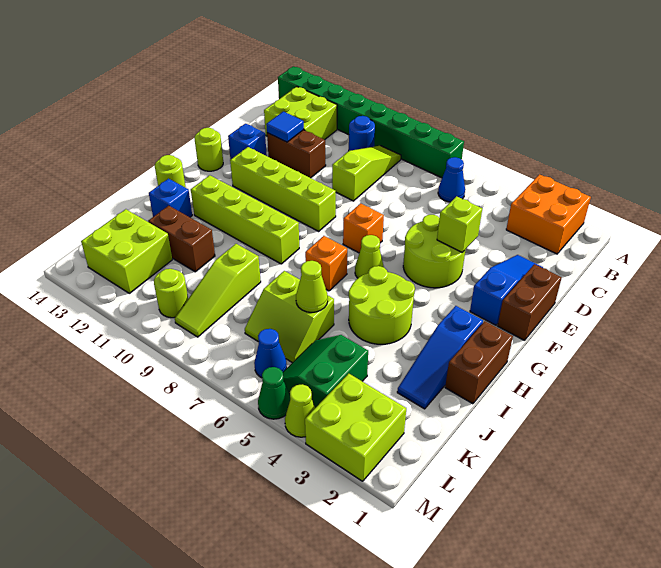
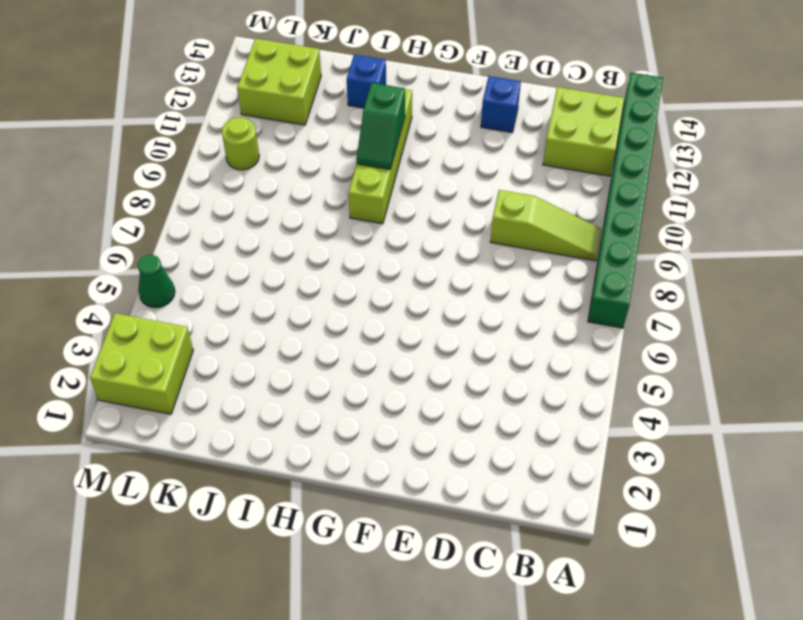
green 1x2 slope [357,83,405,169] -> none
none -> orange 2x2 brick [506,174,591,254]
none -> blue 1x1 cone [438,157,465,202]
none -> blue 1x1 round brick [349,116,375,151]
none -> blue 1x3 slope [470,255,543,325]

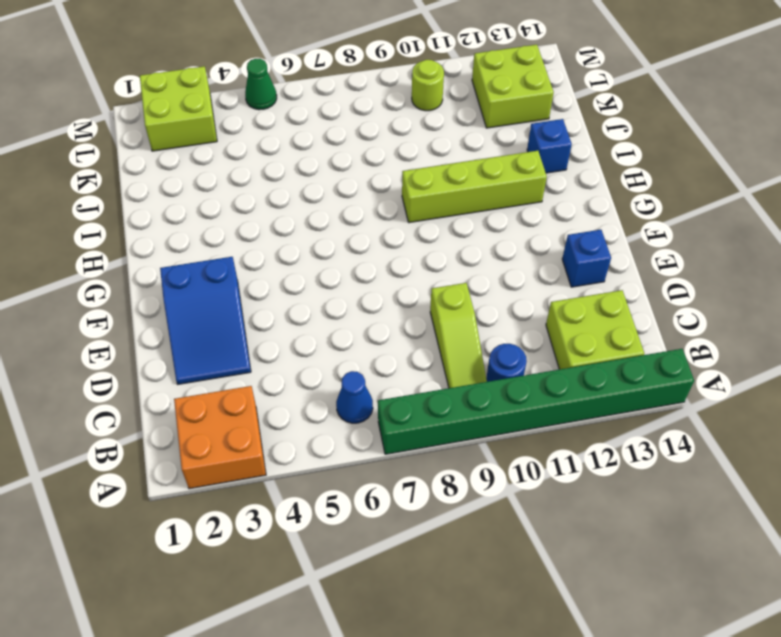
blue 2x3 slope [160,257,251,384] -> blue 1x3 slope [470,255,543,325]
none -> brown 1x2 brick [267,130,326,178]
none -> brown 1x2 brick [498,264,562,340]
none -> lime 2x2 round brick [403,215,466,288]
none -> orange 1x1 brick [343,203,384,253]

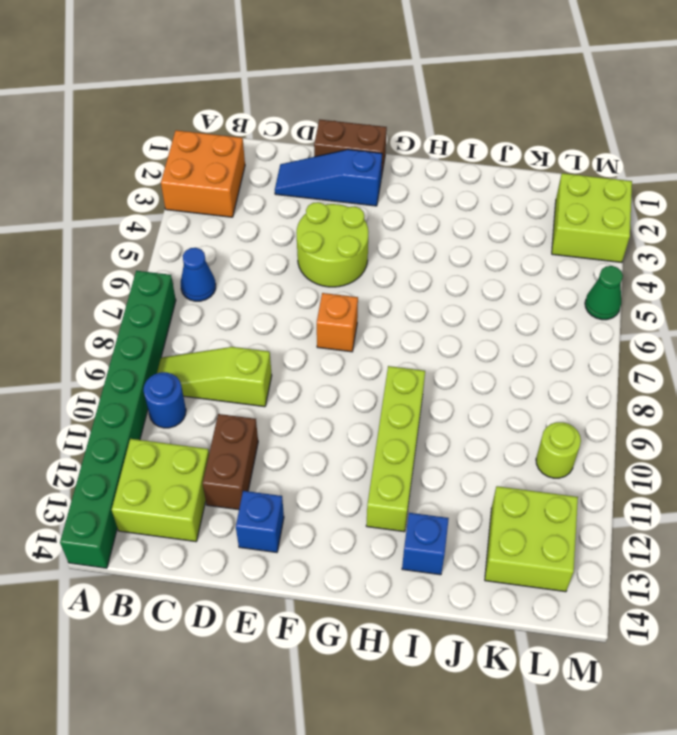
none -> lime 1x4 brick [230,147,336,231]
none -> lime 1x1 round brick [194,128,223,171]
none -> lime 1x1 cone [355,235,384,278]
none -> brown 1x2 brick [445,321,513,404]

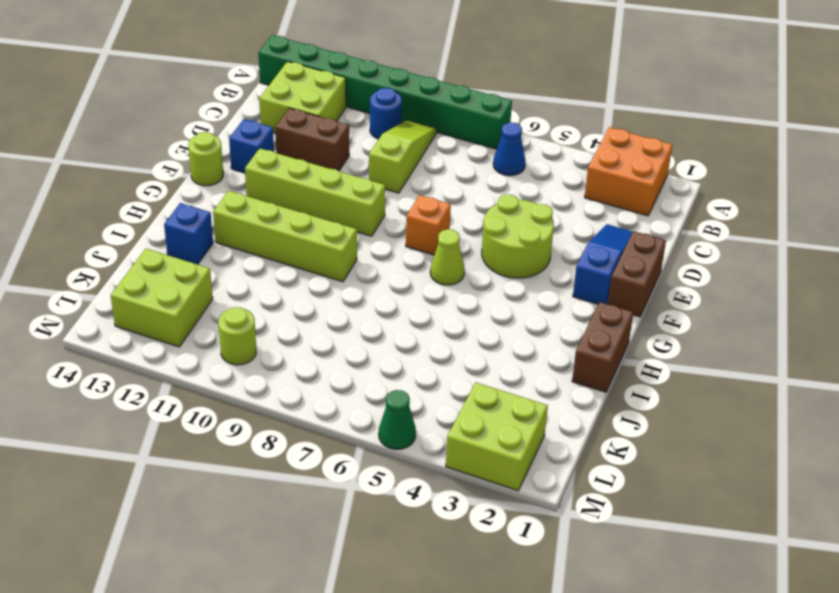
none -> blue 1x3 slope [397,306,483,409]
none -> lime 2x2 round brick [349,266,415,344]
none -> orange 1x1 brick [305,236,347,291]
none -> lime 1x1 round brick [155,155,186,188]

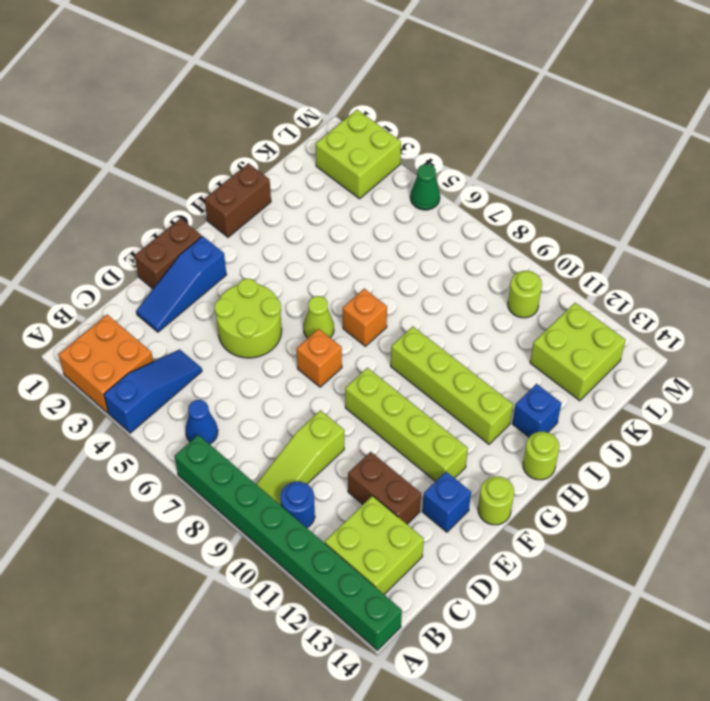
blue 1x3 slope [104,350,202,433] -> blue 1x3 slope moved to [397,306,483,409]
none -> lime 2x2 round brick [349,266,415,344]
none -> lime 2x2 slope [245,271,334,363]
none -> lime 1x3 slope [175,244,261,337]
none -> brown 1x2 brick [148,206,215,272]

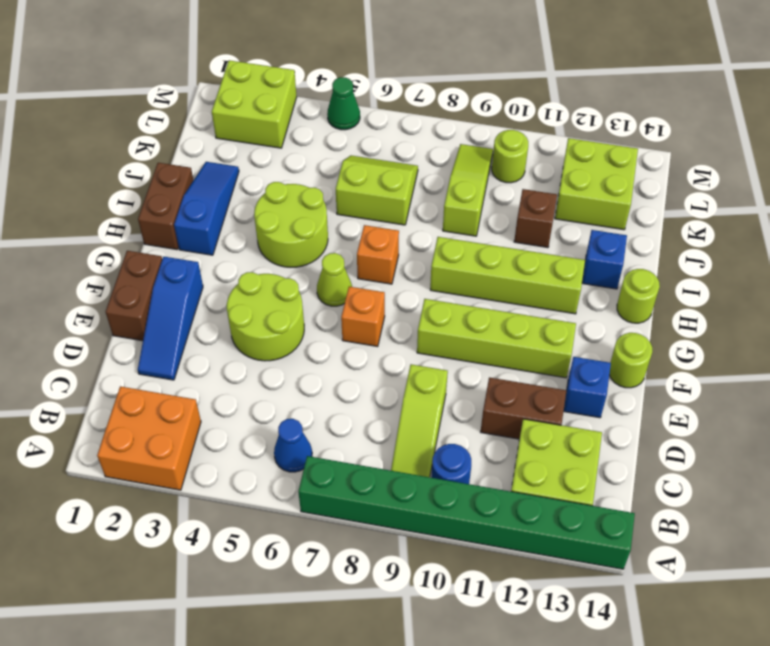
brown 1x1 brick [514,189,557,248] -> brown 1x2 brick [148,206,215,272]
none -> green 2x2 slope [283,335,368,408]
none -> blue 1x1 cone [254,329,287,378]
none -> lime 1x1 cone [285,384,315,437]
none -> blue 1x1 tile [266,112,304,142]

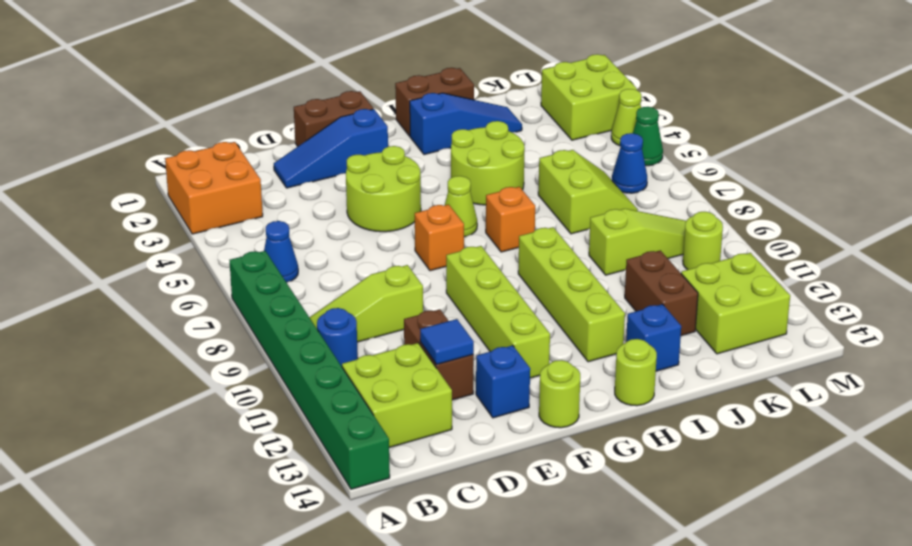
none -> green 2x2 slope [283,335,368,408]
none -> lime 1x1 brick [437,196,482,252]
none -> lime 1x1 cone [296,261,328,312]

